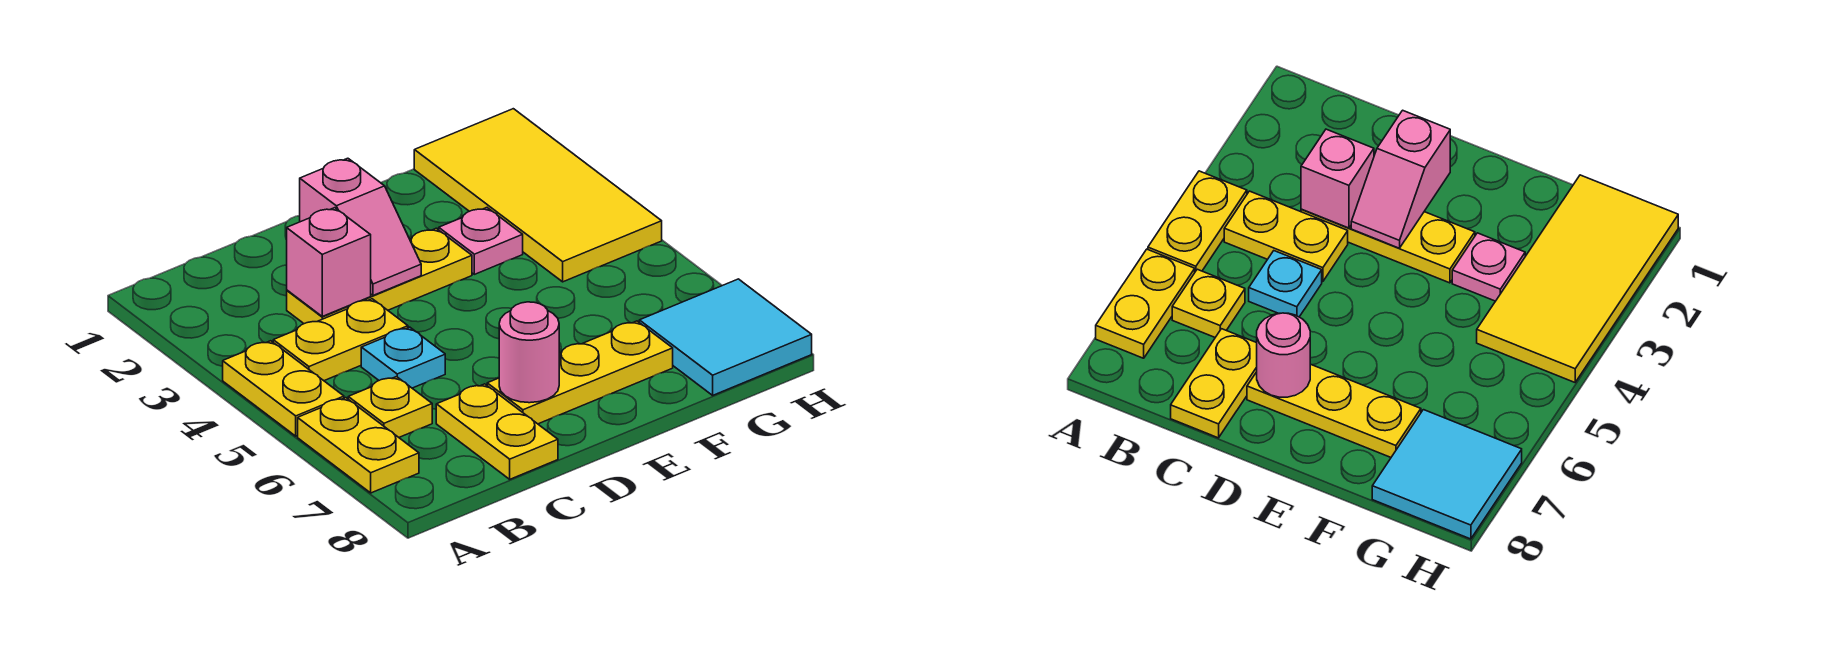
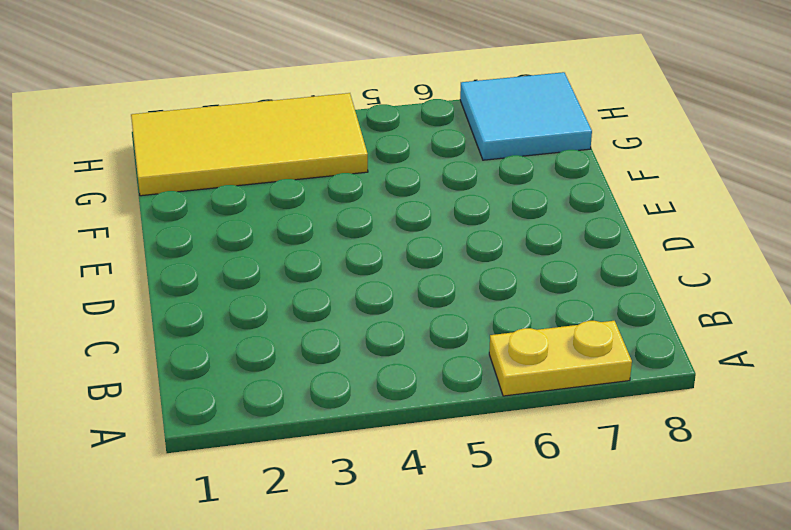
none -> yellow 1x2 plate [223,341,344,436]
none -> yellow 1x2 plate [273,299,408,381]
none -> yellow 1x1 plate [348,377,432,437]

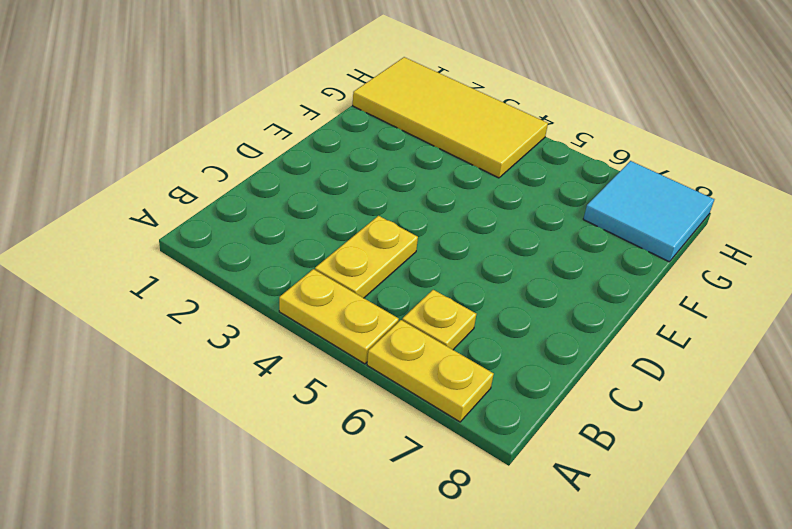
none -> yellow 1x3 plate [287,228,472,324]
none -> cyan 1x1 plate [361,327,445,388]
none -> yellow 1x2 plate [436,384,558,479]

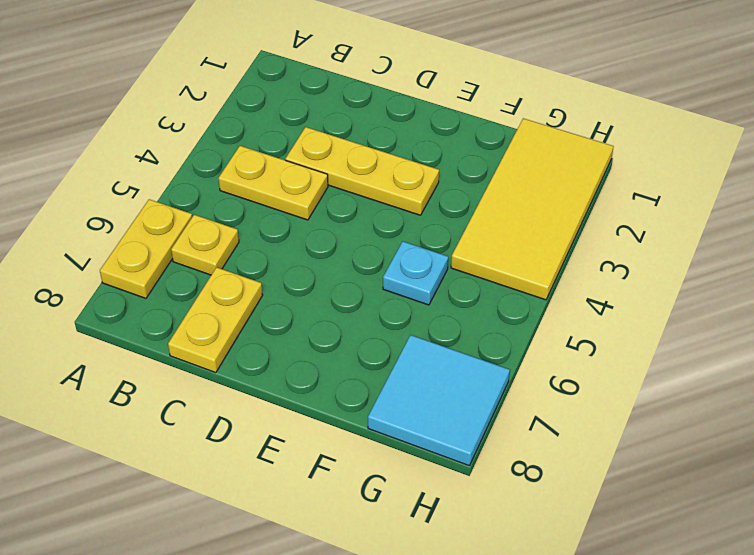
cyan 1x1 plate [383,242,448,305] -> cyan 1x1 plate moved to [361,327,445,388]
none -> yellow 1x2 plate [223,341,344,436]
none -> yellow 1x3 plate [487,321,673,424]
none -> pink 1x1 plate [439,208,523,274]

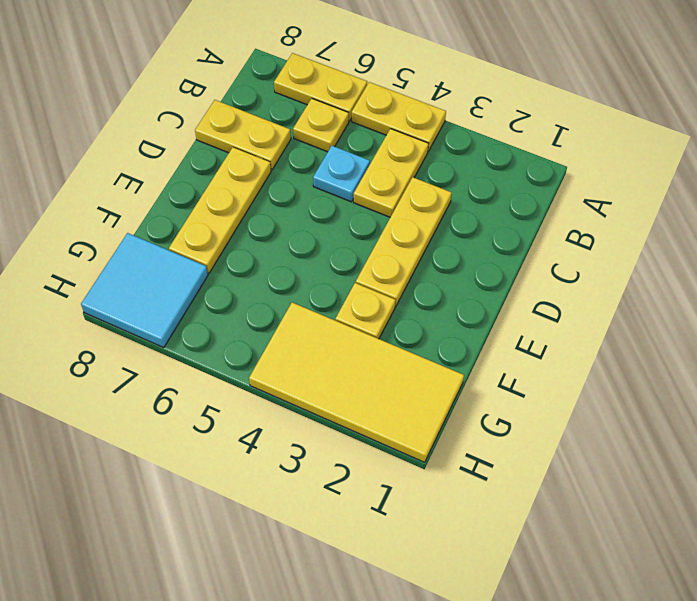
yellow 1x1 plate [335,283,396,339] -> pink 1x1 plate [439,208,523,274]
none -> pink 1x1 brick [287,208,371,316]
none -> pink 1x2 slope [300,158,421,295]
none -> pink 1x1 round brick [499,302,559,403]

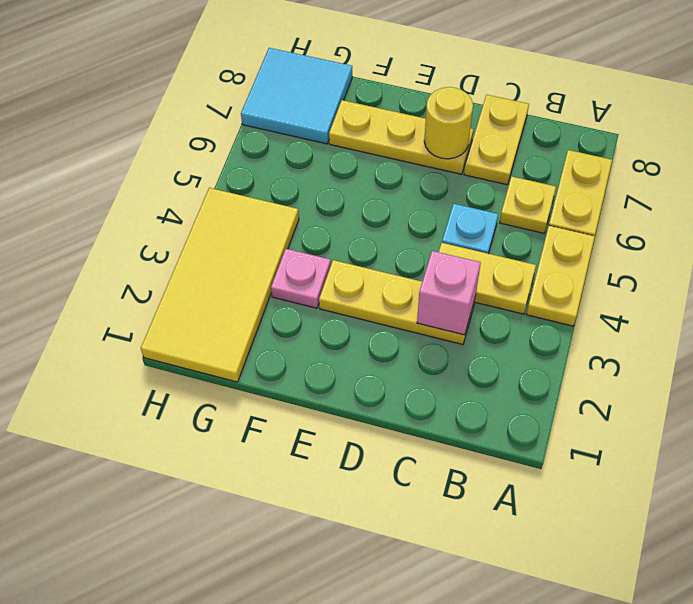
yellow 1x1 round brick [424,87,473,159] -> pink 1x1 round brick [499,302,559,403]
none -> pink 1x2 slope [300,158,421,295]

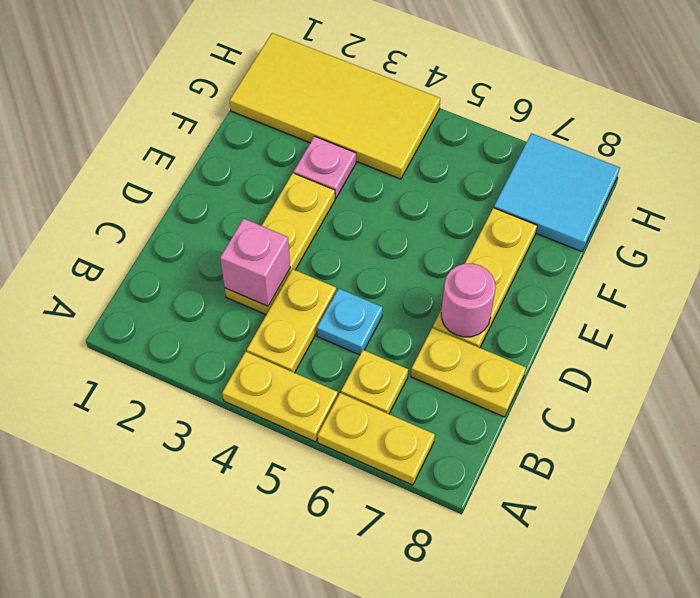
none -> pink 1x2 slope [300,158,421,295]

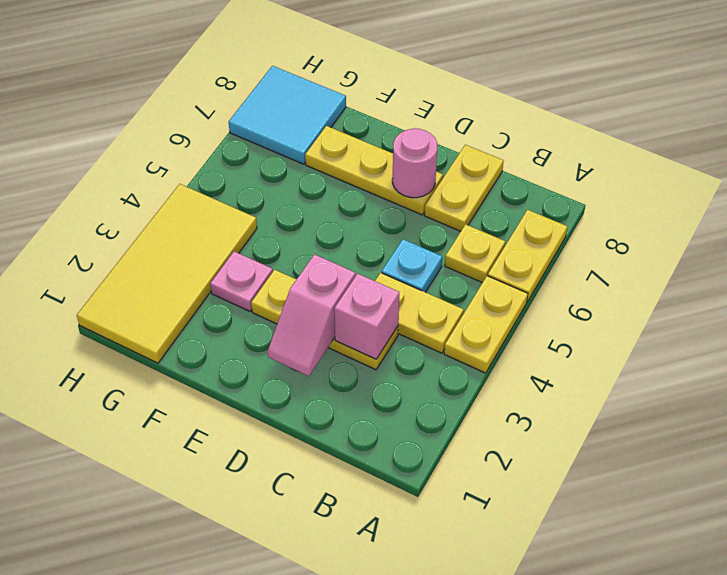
pink 1x2 slope [268,254,355,376] -> pink 1x2 slope turned to [300,158,421,295]

